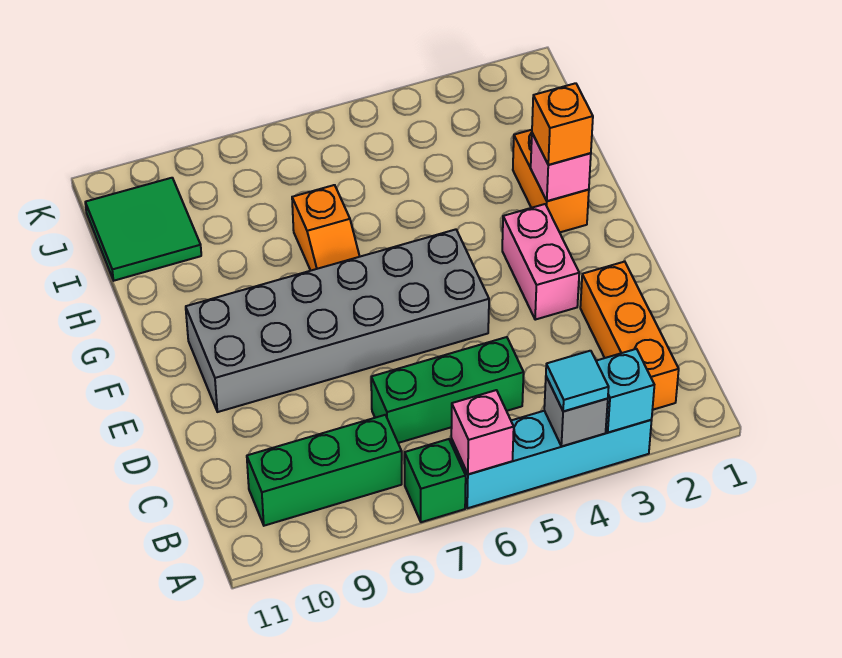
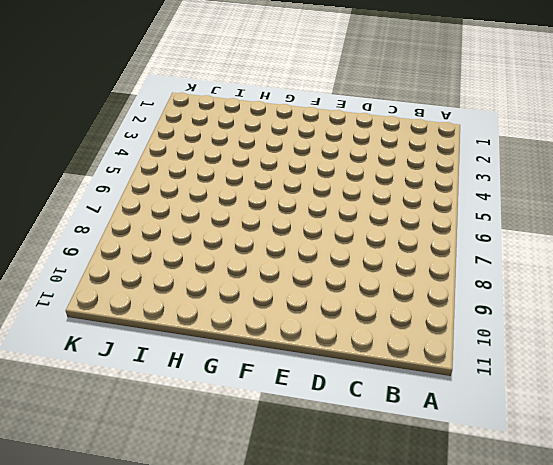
none -> cyan 1x4 brick [451,411,652,508]
none -> green 1x1 brick [405,439,466,522]
none -> orange 1x3 brick [580,262,679,410]

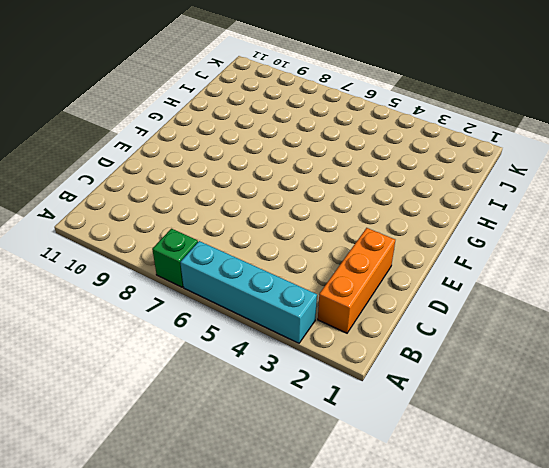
none -> green 1x3 brick [247,415,402,526]
none -> green 1x3 brick [371,337,524,443]
none -> pink 1x2 brick [502,204,579,320]

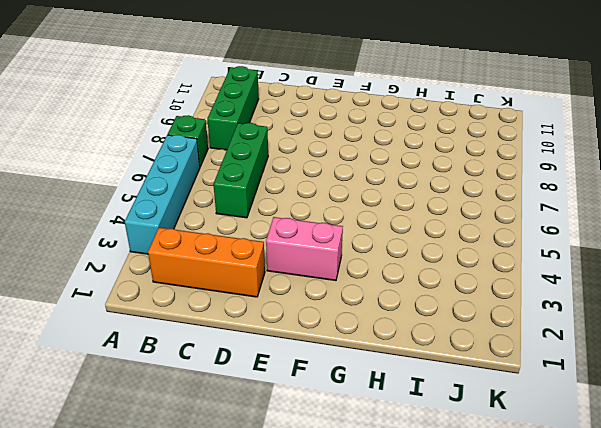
none -> grey 2x6 brick [186,229,489,412]
none -> orange 1x2 brick [513,130,589,232]
none -> orange 1x2 slope [292,185,360,271]

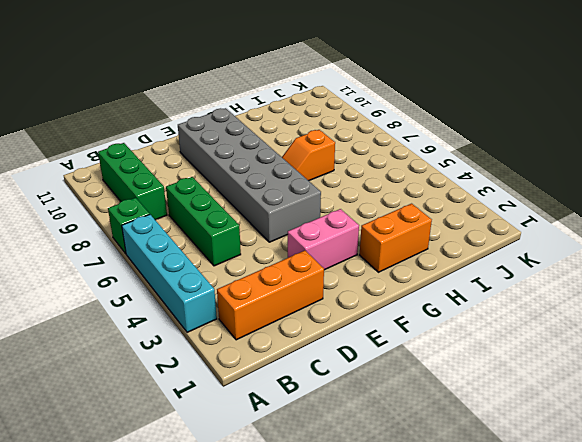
none -> green 2x2 tile [85,178,201,281]
none -> cyan 1x1 brick [596,349,654,433]
none -> grey 1x1 brick [544,377,608,446]

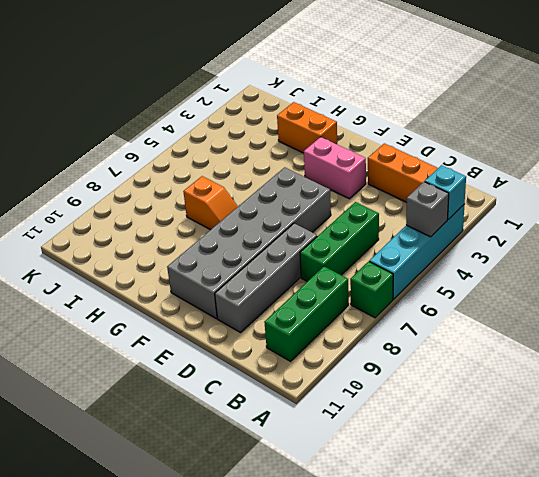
grey 1x4 brick [215,223,317,333] -> none
none -> green 2x2 tile [85,178,201,281]
none -> pink 1x1 brick [451,390,514,474]
none -> pink 1x1 brick [531,133,591,201]

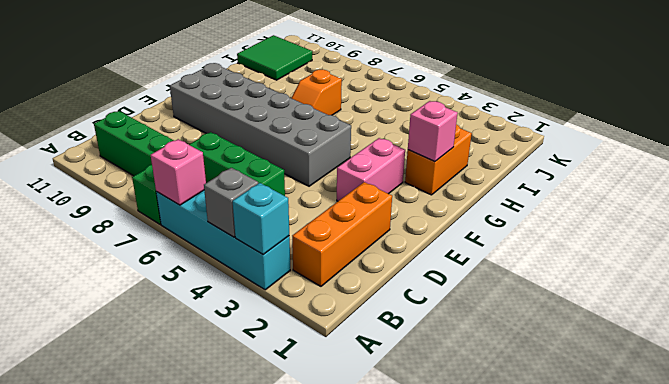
none -> cyan 1x1 tile [546,351,609,411]
none -> orange 1x1 brick [532,83,593,165]

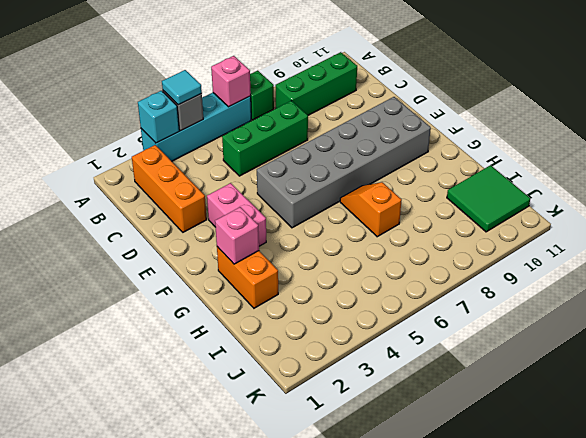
none -> orange 1x1 brick [532,83,593,165]

